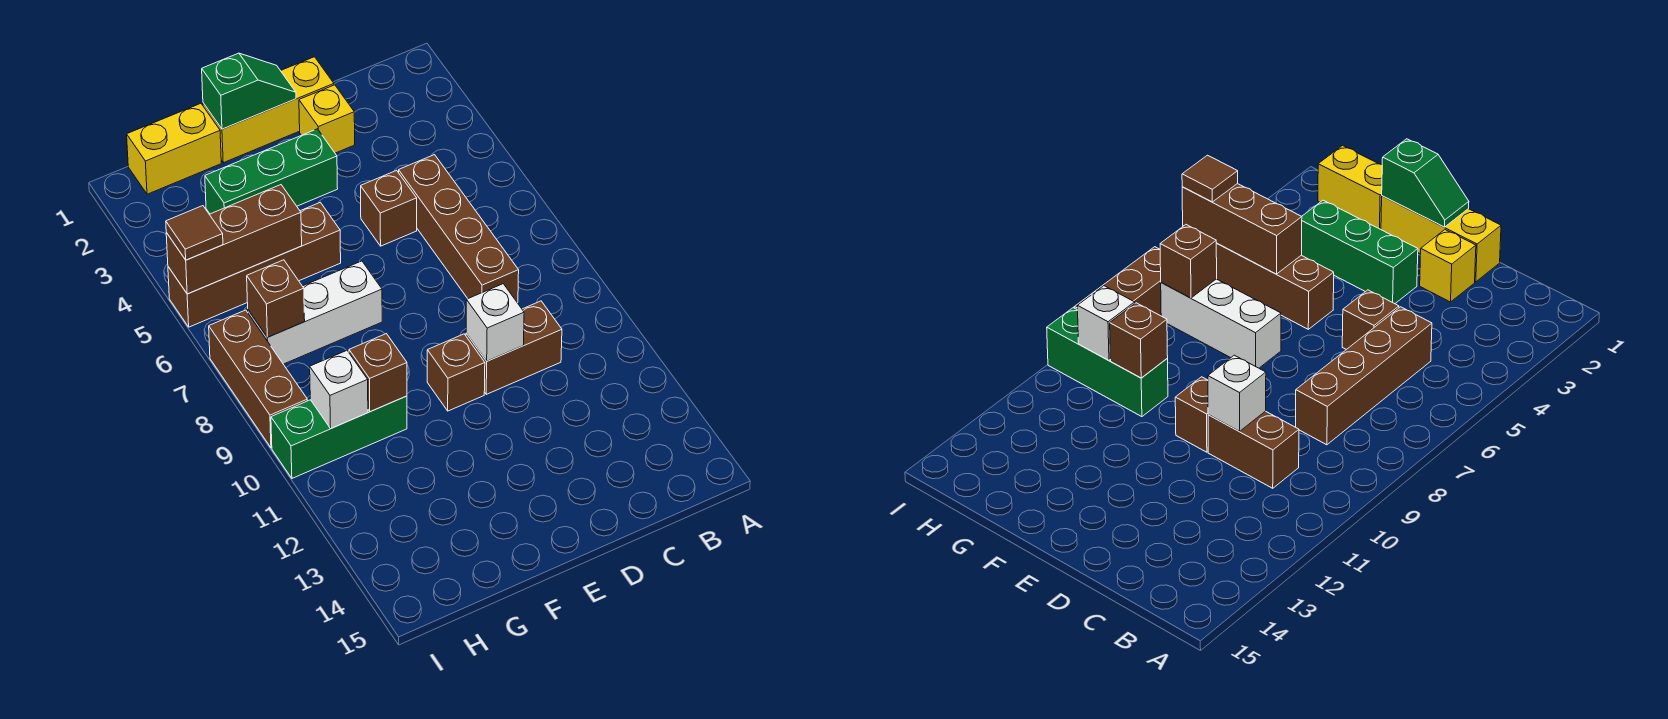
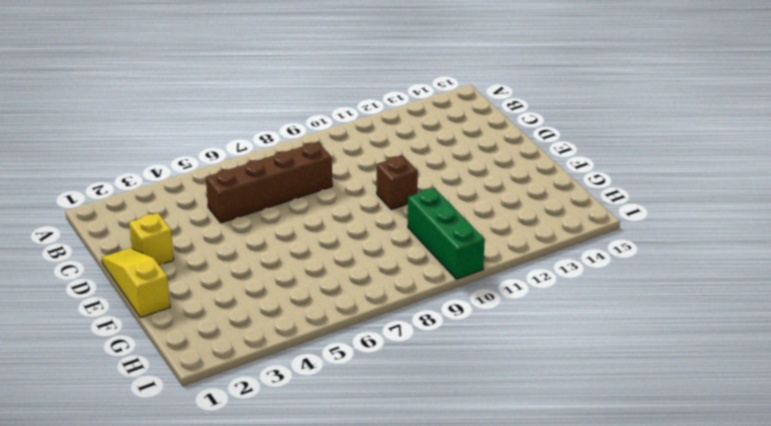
yellow 1x3 slope [102,248,170,318] -> yellow 1x3 brick [203,57,334,163]
none -> brown 1x2 brick [466,301,562,394]
none -> brown 1x1 brick [361,170,417,246]
none -> green 1x3 brick [205,129,338,214]

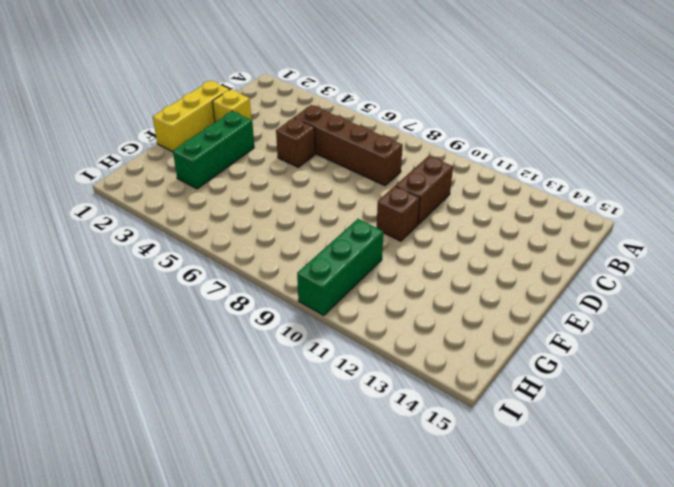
none -> brown 1x4 brick [168,202,341,327]
none -> white 1x3 brick [248,261,382,364]
none -> yellow 1x2 brick [127,104,221,194]

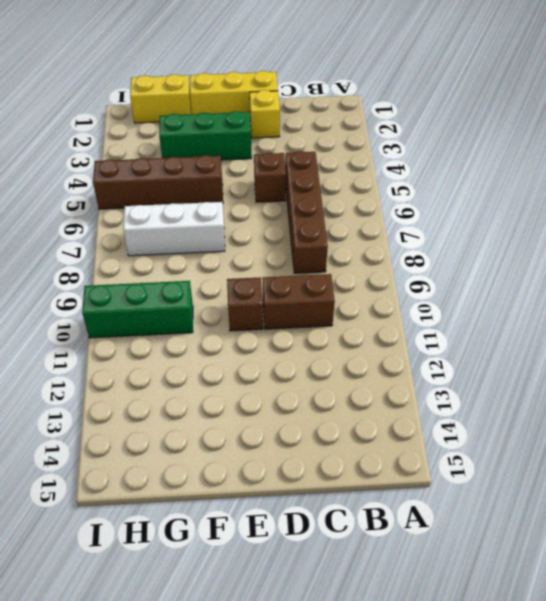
none -> brown 1x3 brick [209,310,307,448]
none -> white 1x1 brick [466,284,524,361]
none -> green 1x2 slope [202,53,296,129]

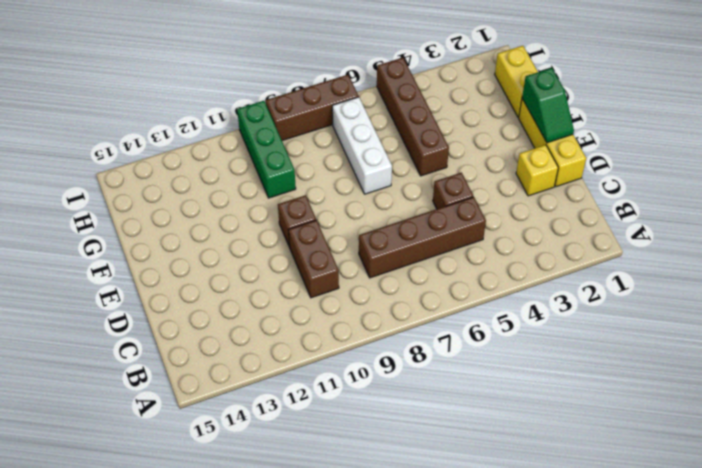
none -> green 1x3 brick [205,129,338,214]
none -> white 1x1 brick [466,284,524,361]
none -> brown 1x3 brick [166,185,302,294]

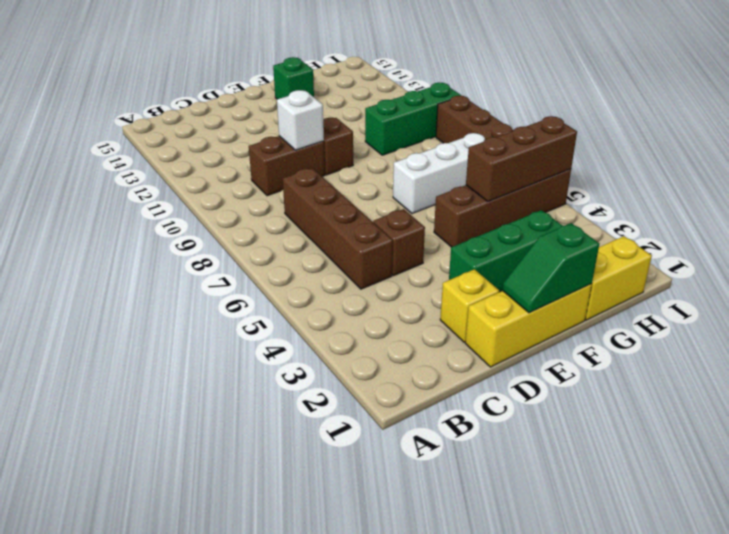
green 1x1 brick [273,57,314,99] -> none
none -> brown 1x1 brick [349,334,407,412]
none -> brown 1x1 brick [247,260,305,337]
none -> white 1x1 brick [310,350,368,428]

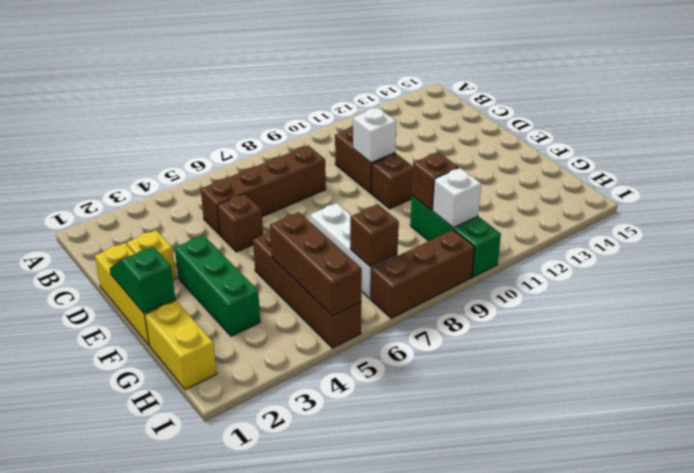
none -> brown 1x1 tile [166,206,223,260]

